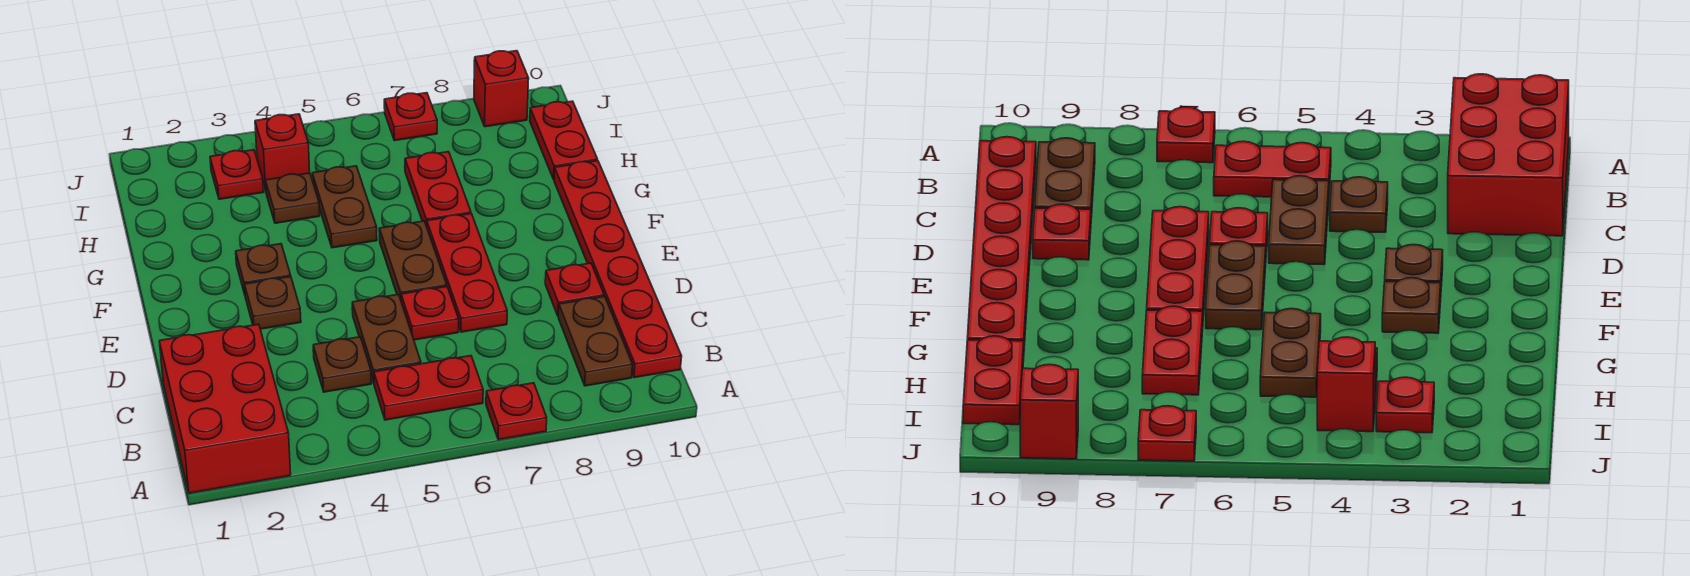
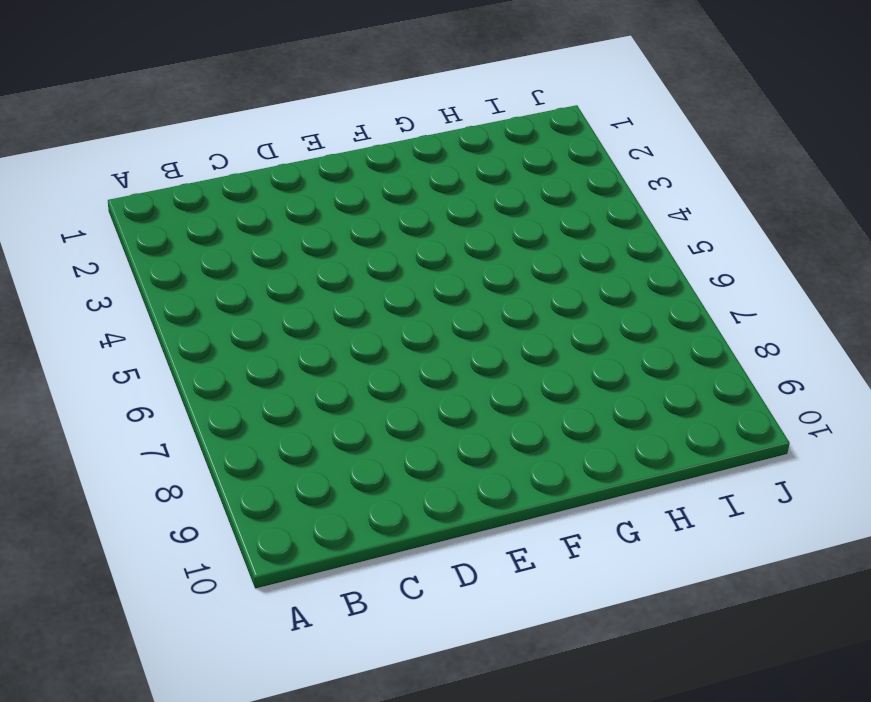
none -> red 2x3 brick [159,324,291,493]
none -> red 1x1 plate [486,383,547,440]
none -> red 1x2 plate [374,356,483,420]

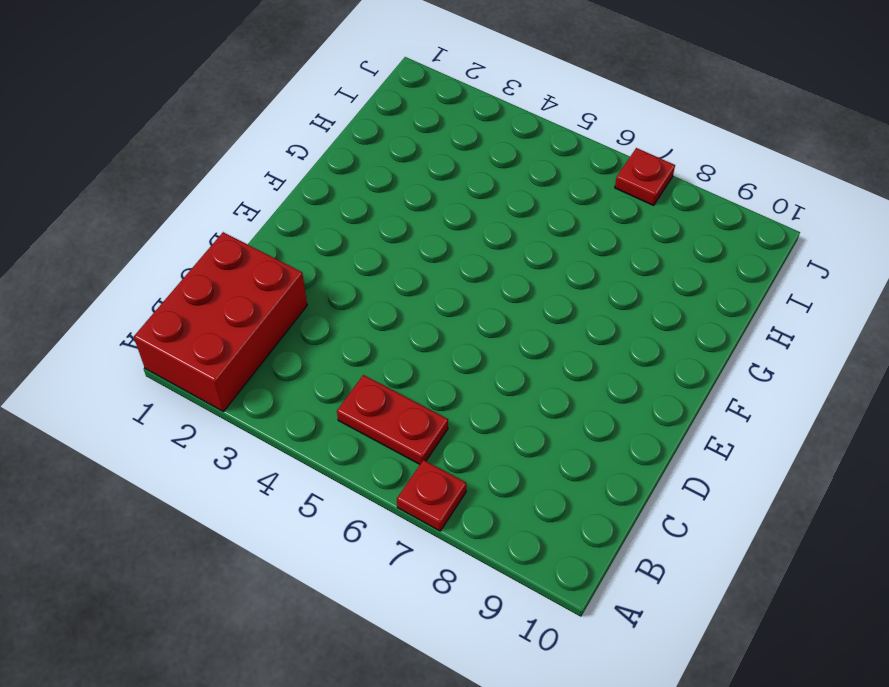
none -> brown 1x2 plate [558,296,632,386]
none -> red 1x6 plate [554,161,682,378]
none -> brown 1x1 plate [313,337,371,392]

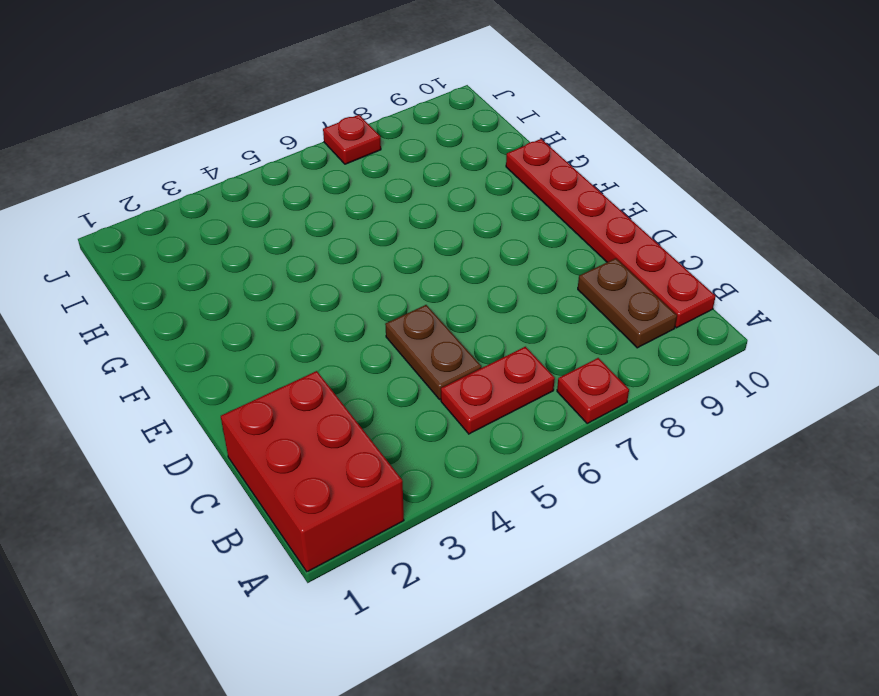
none -> brown 1x1 plate [313,337,371,392]
none -> red 1x1 plate [401,287,459,340]
none -> red 1x3 plate [427,214,507,332]

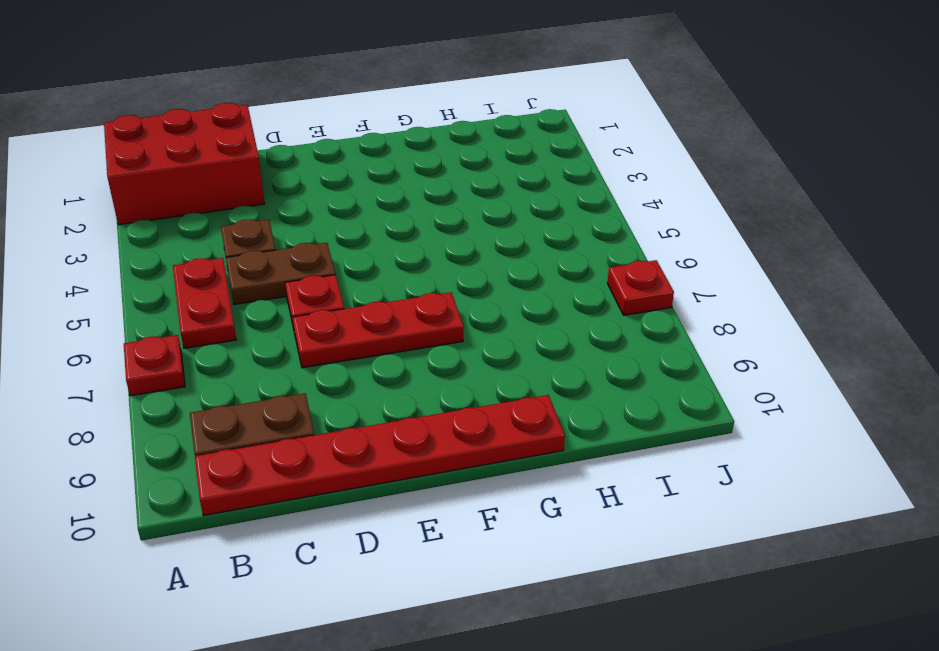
none -> red 1x1 plate [545,263,604,315]
none -> brown 1x1 plate [245,277,301,329]
none -> brown 1x2 plate [379,221,447,299]

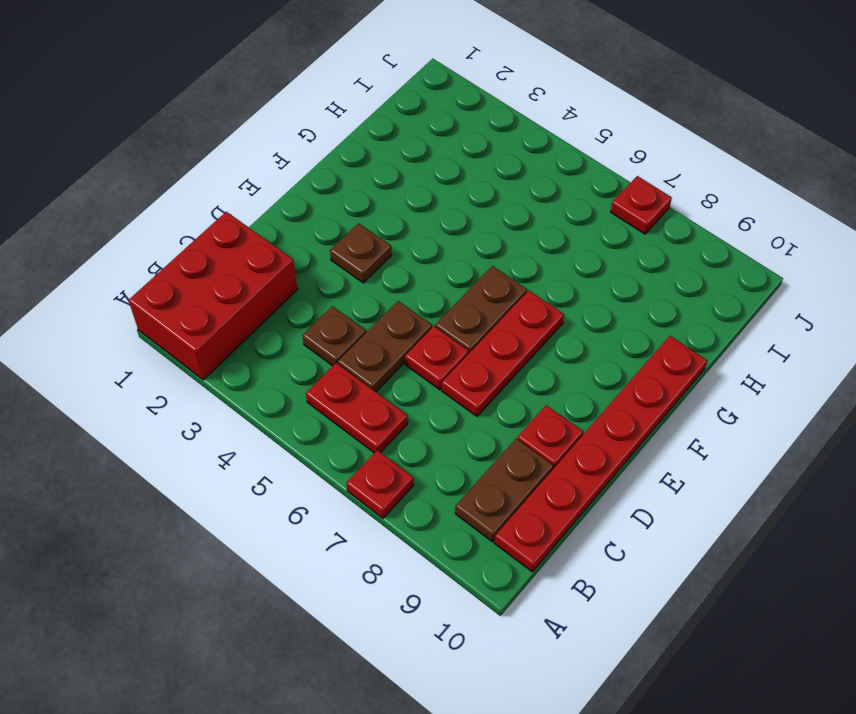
none -> brown 1x1 plate [236,244,291,294]
none -> brown 1x2 plate [312,166,377,248]
none -> red 1x2 plate [405,152,471,226]

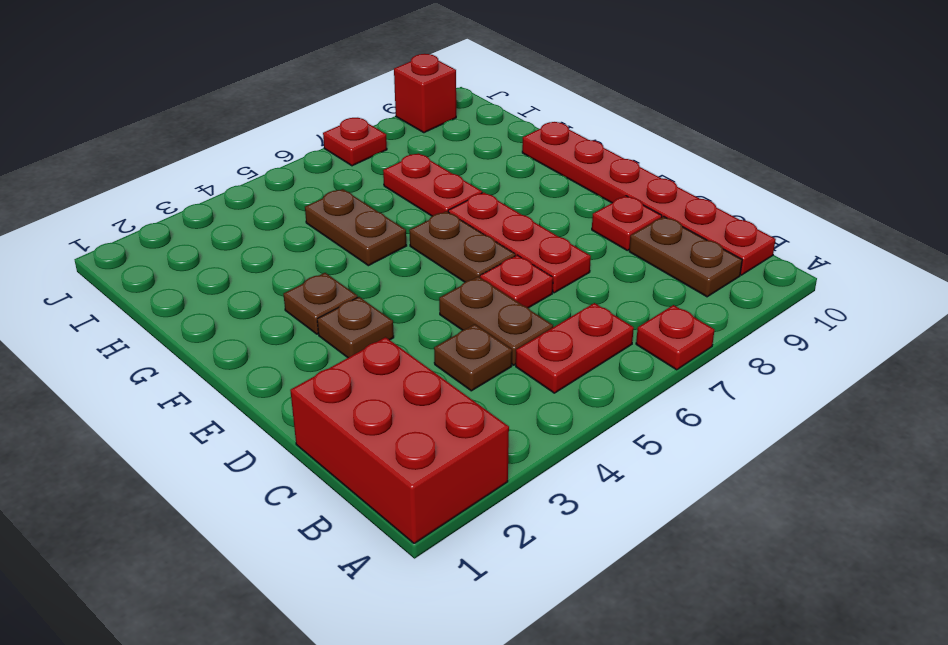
none -> brown 1x1 plate [265,173,320,223]
none -> red 1x2 plate [530,101,598,179]
none -> red 1x1 plate [210,150,263,199]

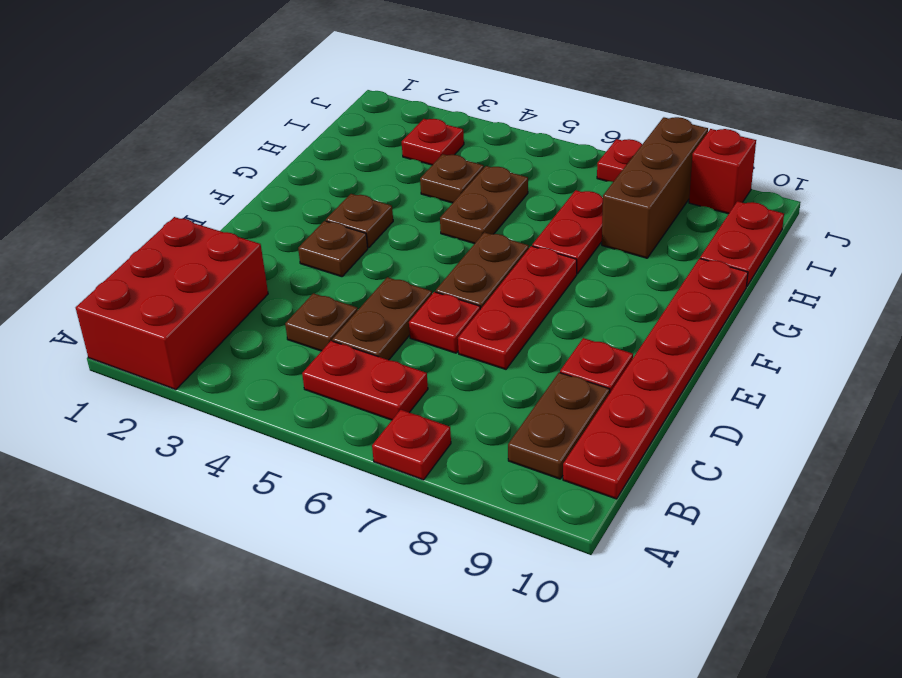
brown 1x3 brick [602,117,708,258] -> none
none -> red 1x1 brick [255,114,310,191]

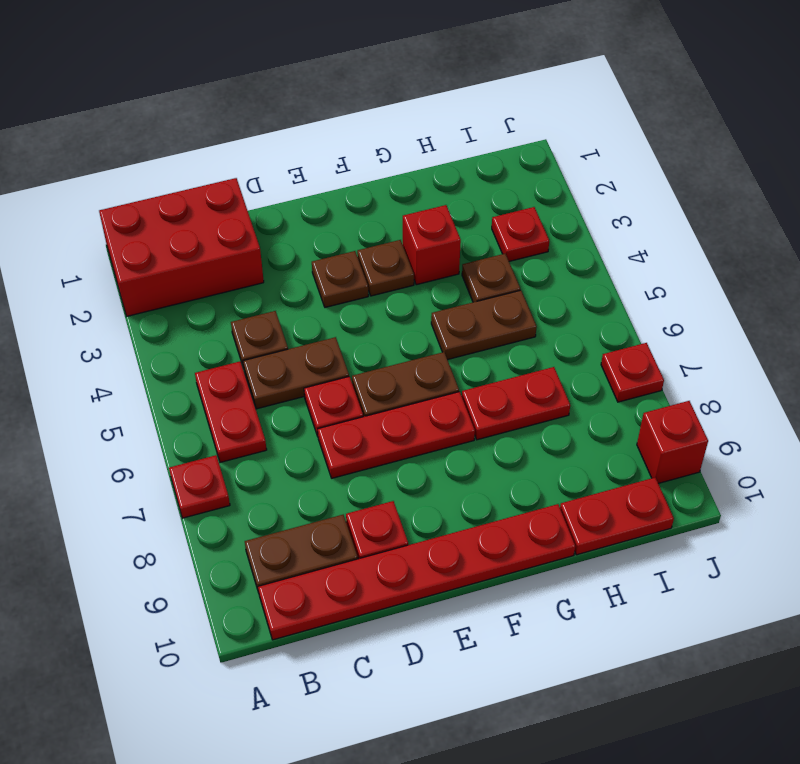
red 1x1 brick [403,205,461,285] -> red 1x1 brick moved to [255,114,310,191]

